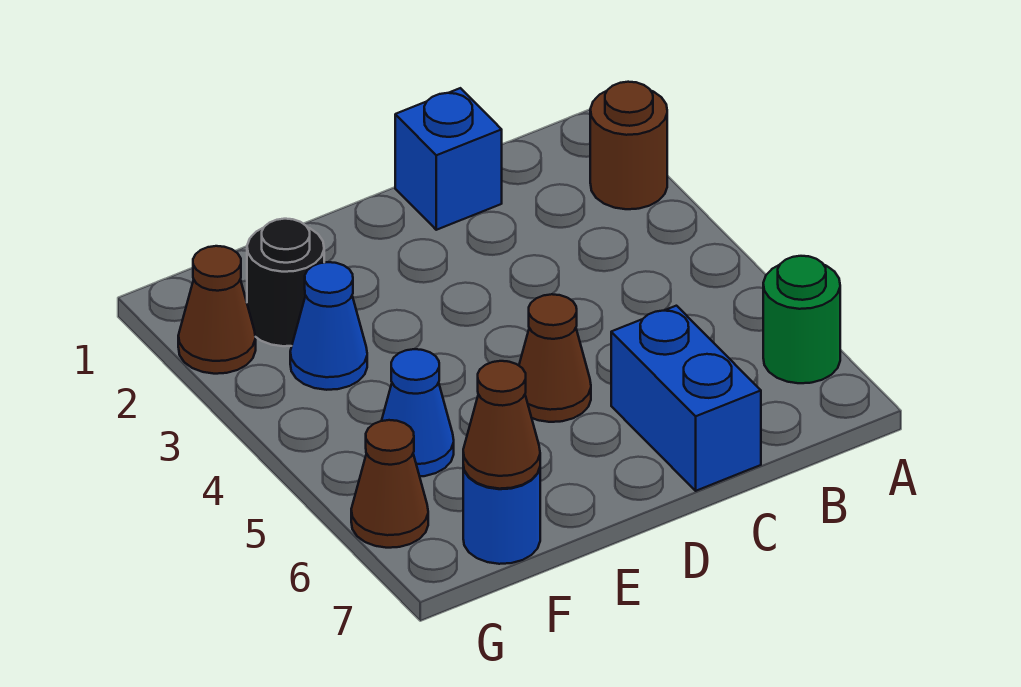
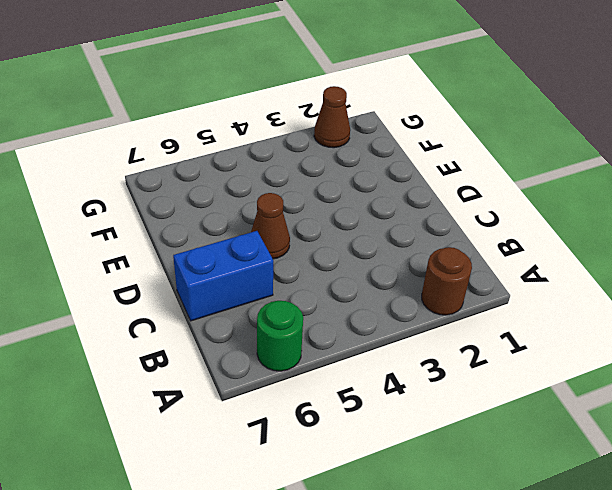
none -> blue 1x1 brick [395,88,502,230]
none -> black 1x1 round brick [247,219,324,346]
none -> blue 1x1 cone [290,262,367,390]

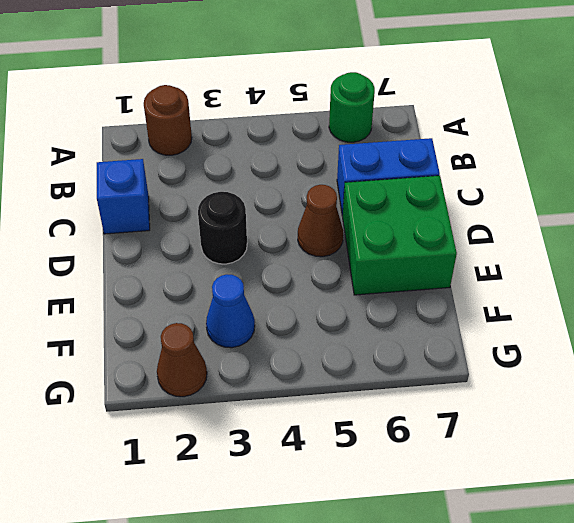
black 1x1 round brick [198,192,247,264] -> black 1x1 round brick moved to [247,219,324,346]
green 2x2 brick [343,176,457,295] -> none
none -> blue 1x1 cone [382,349,454,476]
none -> blue 1x1 round brick [463,466,540,564]
none -> brown 1x1 cone [351,420,428,548]

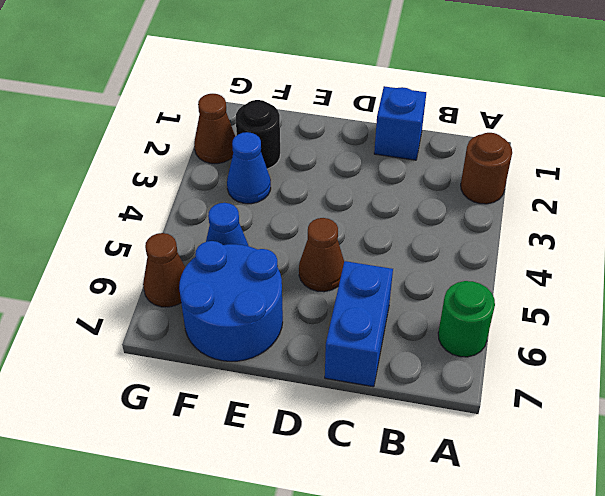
blue 2x2 round brick [179,241,283,361] -> blue 1x1 round brick [463,466,540,564]
none -> brown 1x1 cone [463,361,540,489]

